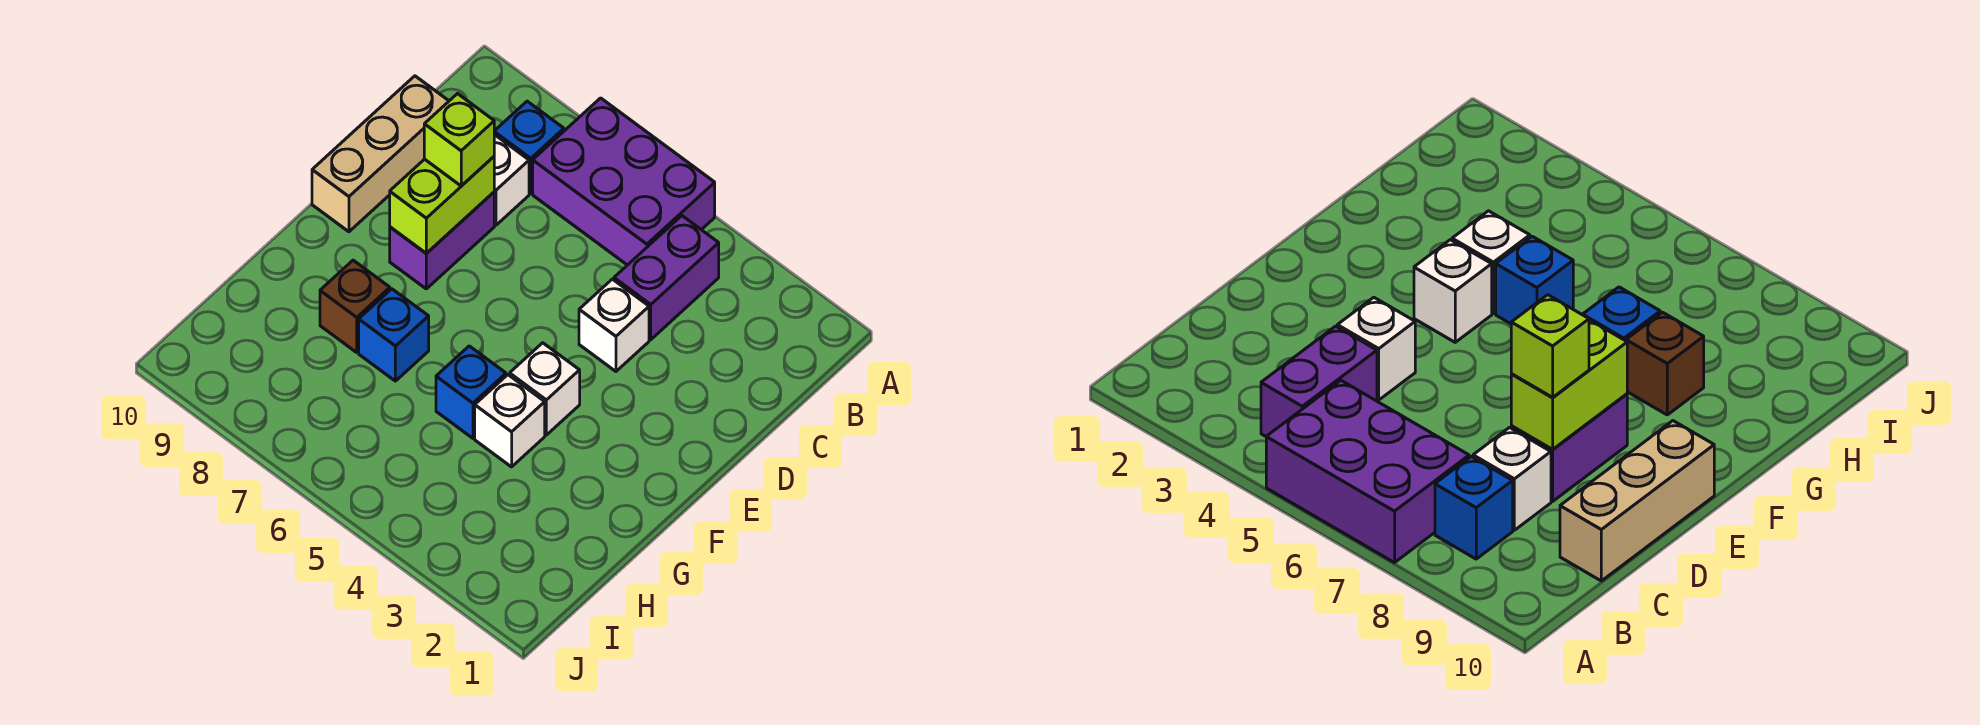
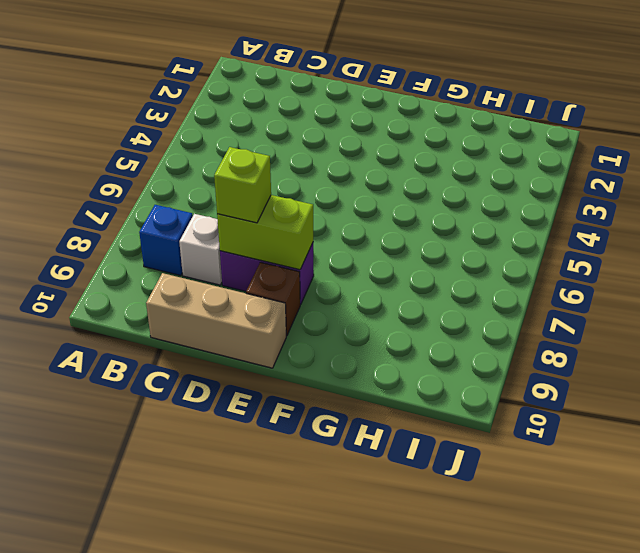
brown 1x1 brick [246,262,300,336] -> brown 1x1 brick moved to [320,260,390,352]
none -> purple 2x3 brick [533,98,715,265]
none -> purple 1x2 brick [614,216,719,340]
none -> white 1x1 brick [579,279,649,371]

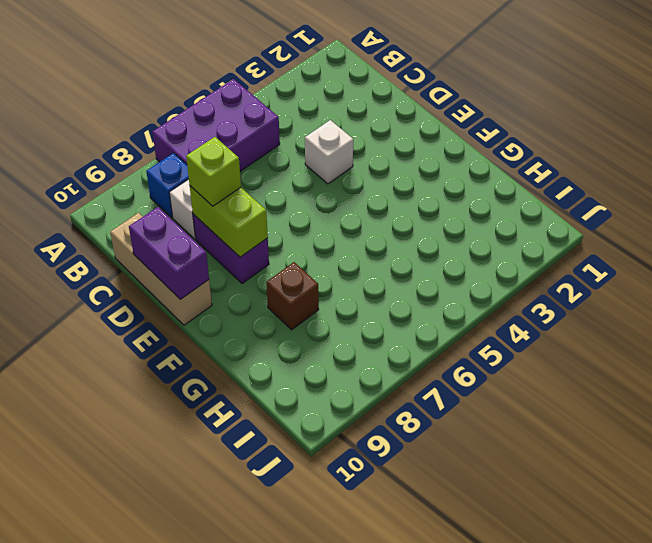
purple 1x2 brick [129,207,209,299] -> purple 1x2 brick moved to [614,216,719,340]
none -> white 1x1 brick [510,343,580,435]
none -> white 1x1 brick [475,375,545,467]
none -> blue 1x1 brick [436,346,506,438]

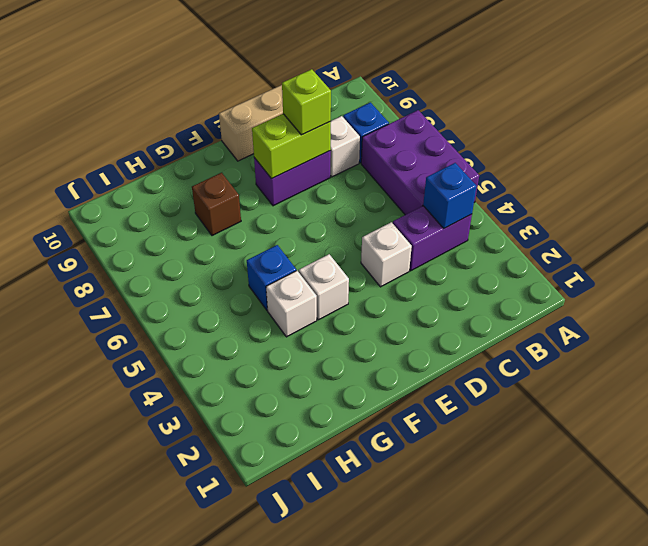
blue 1x1 brick [423,163,477,228] -> blue 1x1 brick moved to [359,289,429,381]

